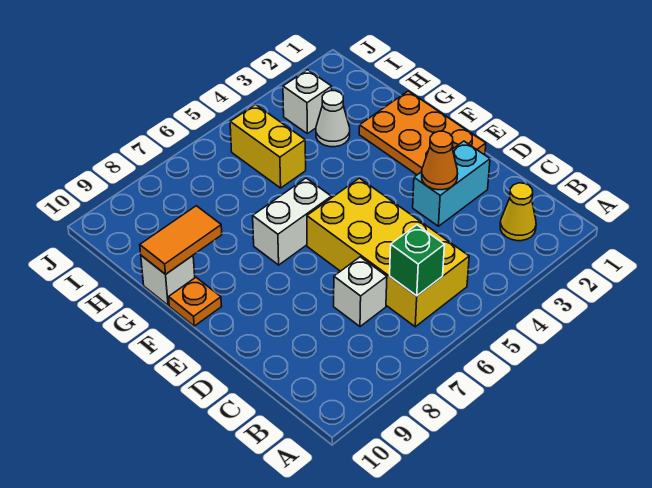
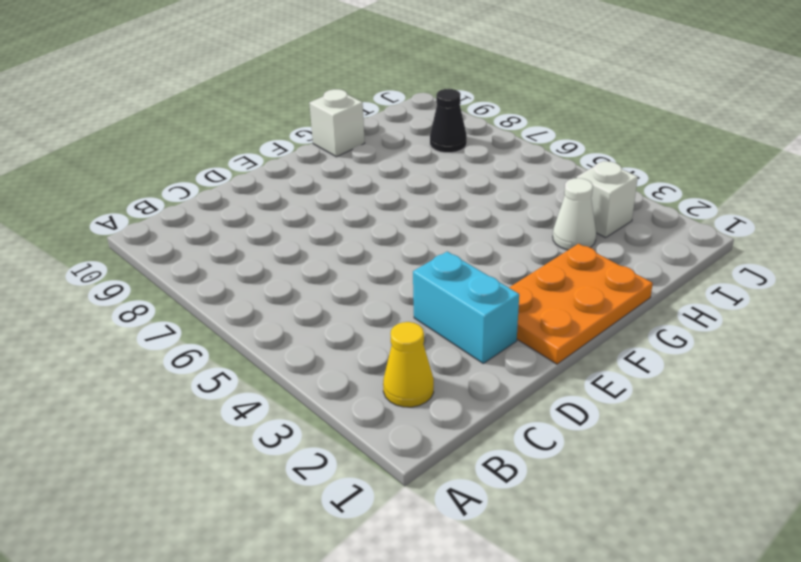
black 1x1 cone [430,89,467,153] -> none
none -> yellow 2x4 brick [307,178,469,327]
none -> white 1x1 brick [334,257,387,327]
none -> white 1x2 brick [253,178,331,265]

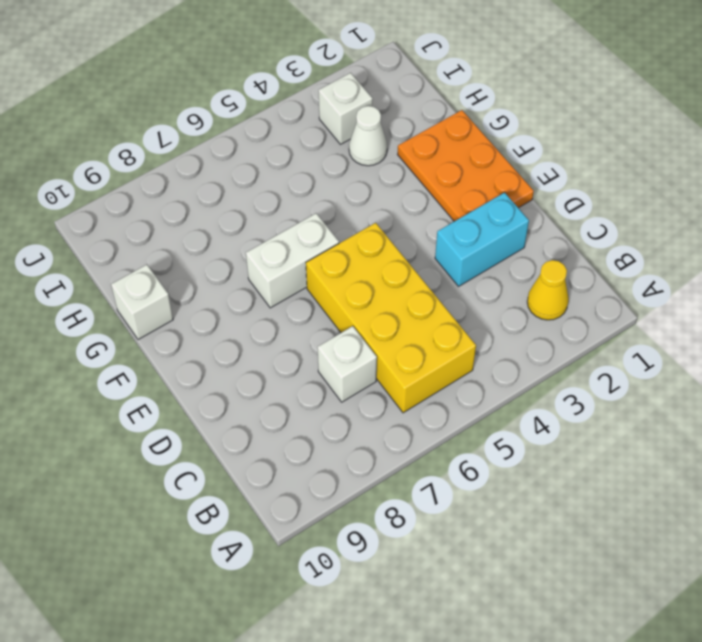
none -> orange 1x1 plate [169,277,221,326]
none -> yellow 1x2 brick [230,105,306,188]
none -> green 1x1 brick [390,225,444,296]

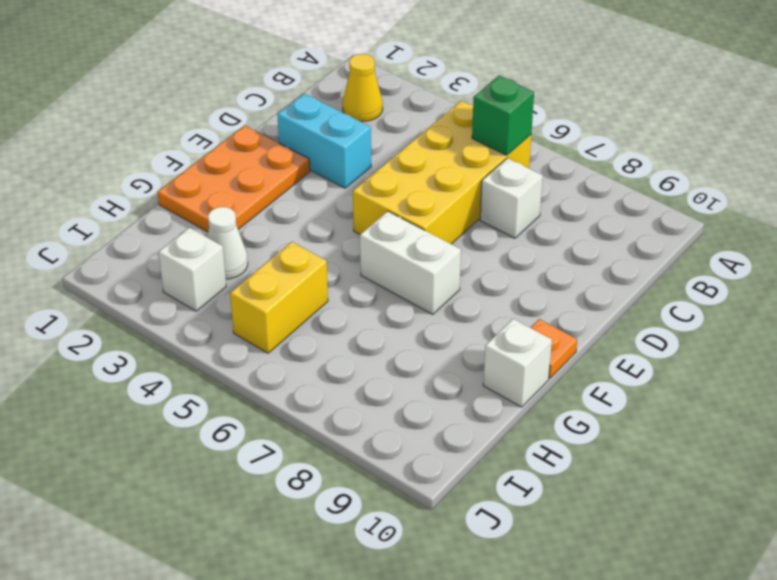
none -> orange 1x1 cone [422,131,458,190]
none -> orange 1x2 tile [140,206,222,274]

